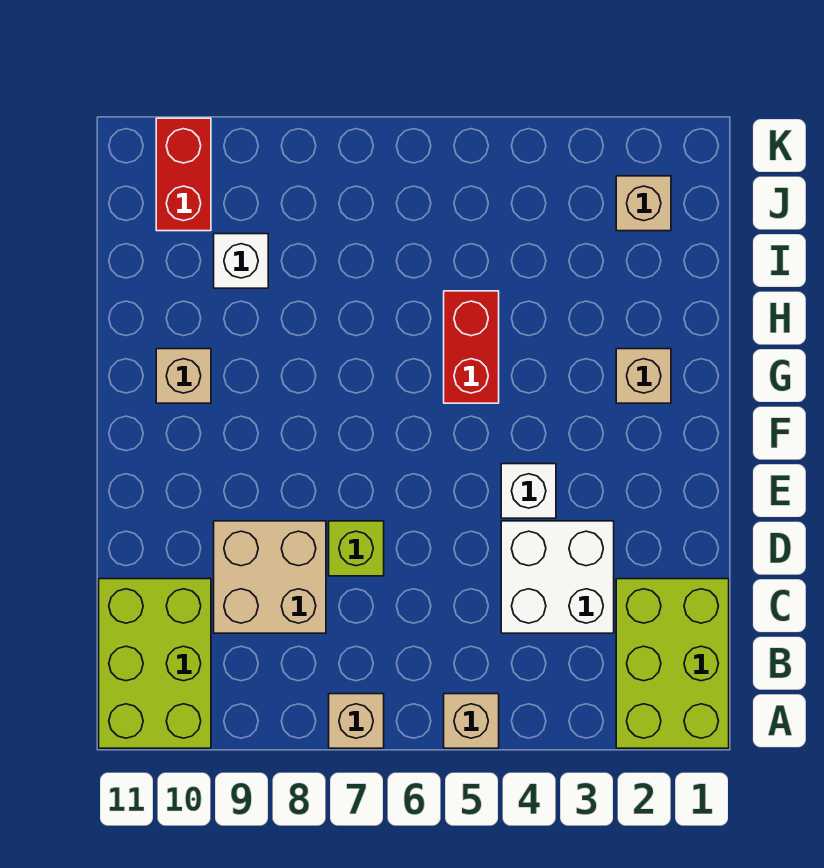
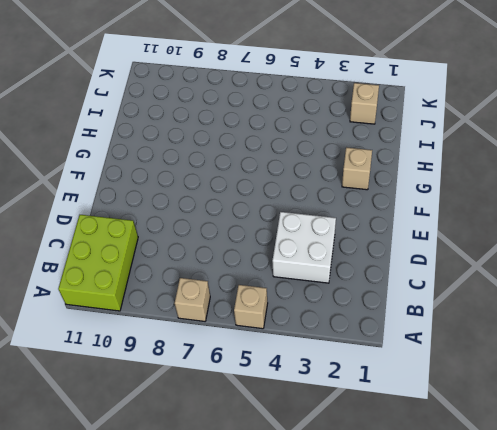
none -> lime 2x3 brick [616,579,729,748]
none -> tan 2x2 brick [214,521,326,633]
none -> lime 1x1 brick [329,521,384,576]

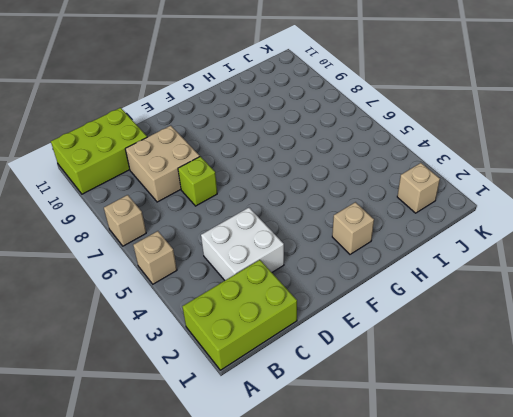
none -> white 1x1 brick [501,464,556,518]
none -> red 1x2 brick [444,291,499,403]
none -> tan 1x1 brick [156,349,211,403]

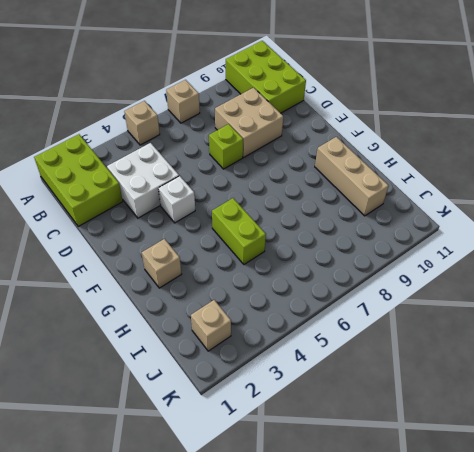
lime 1x2 brick [212,198,266,264] -> red 1x2 brick [444,291,499,403]
tan 1x3 brick [315,137,388,216] -> tan 1x1 brick [156,349,211,403]
none -> white 1x1 brick [214,234,268,288]
none -> red 1x2 brick [156,118,211,231]

